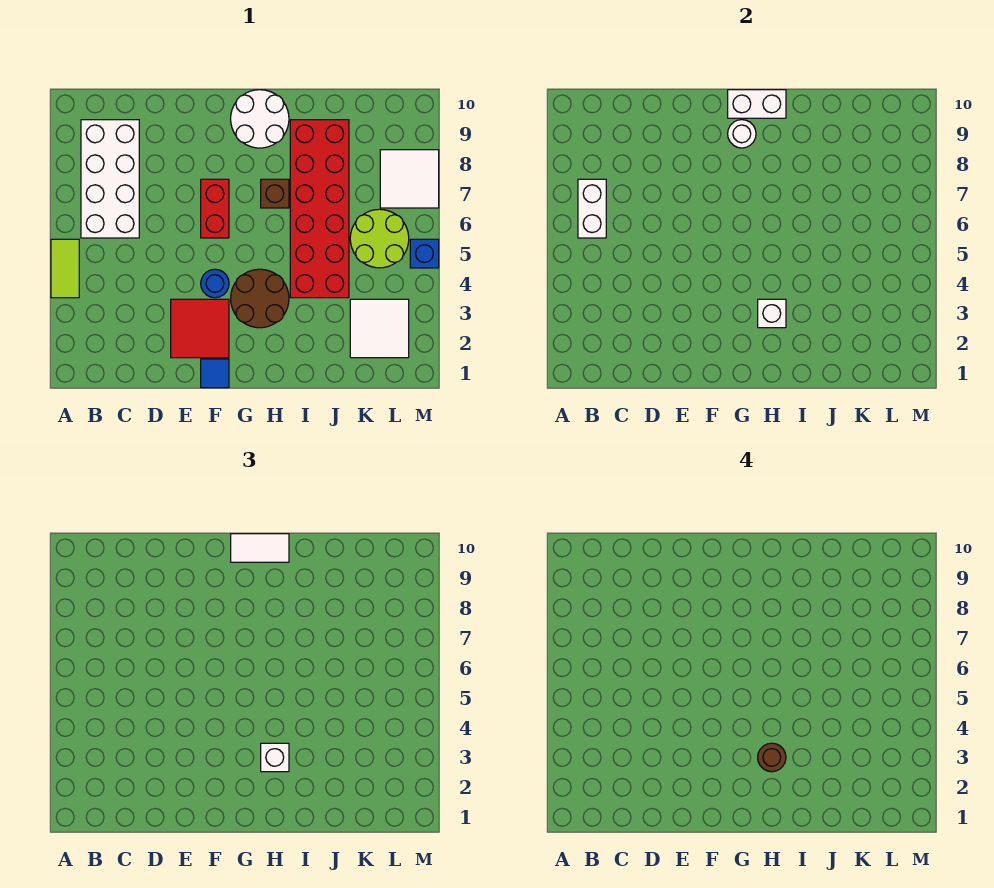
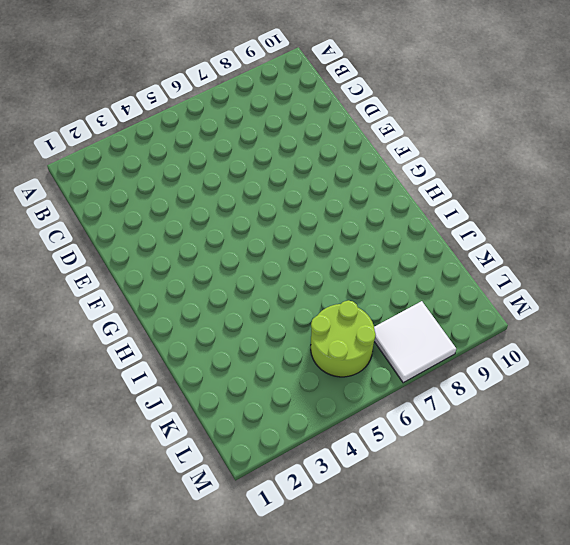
none -> lime 1x2 tile [51,239,79,298]
none -> white 2x4 brick [81,120,139,238]
none -> red 2x2 tile [171,299,229,358]

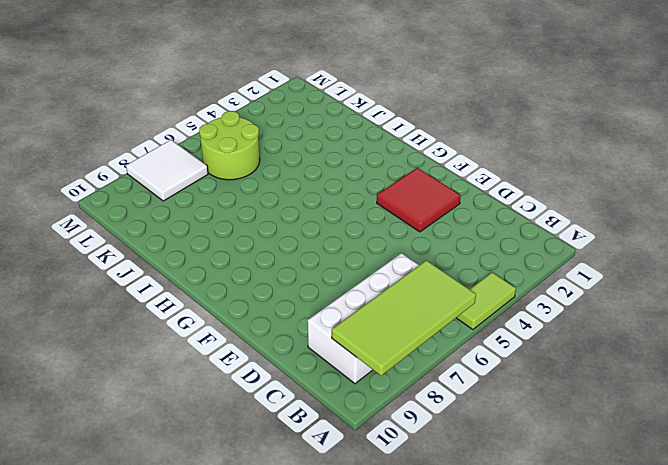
lime 2x4 tile [332,260,476,376] -> white 1x2 brick [578,179,606,238]
none -> blue 1x1 tile [201,359,229,388]
none -> blue 1x1 round brick [201,269,229,298]
none -> red 1x2 brick [201,179,229,238]

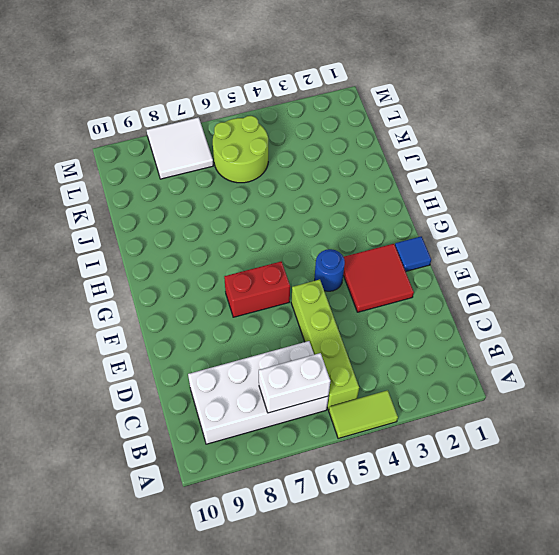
lime 1x4 brick [291,279,359,410] -> none
none -> brown 2x2 round brick [231,269,289,328]
none -> white 2x2 round brick [231,90,289,148]
none -> brown 1x1 brick [261,179,289,208]

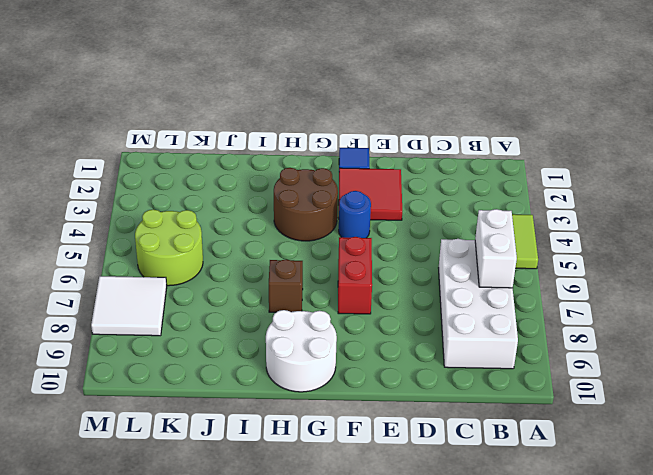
none -> red 2x6 brick [290,120,349,298]
none -> white 2x2 tile [350,299,409,358]
none -> blue 1x1 brick [410,239,439,268]

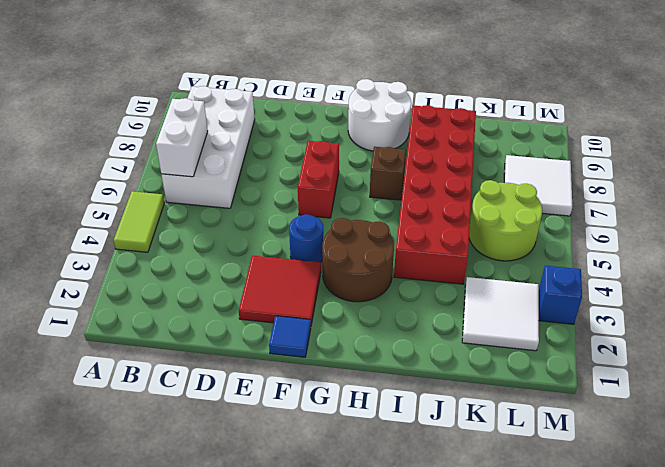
blue 1x1 brick [539,266,582,324] -> blue 1x1 brick moved to [410,239,439,268]
none -> white 1x1 round brick [728,120,756,148]
none -> white 1x2 brick [728,90,786,118]
none -> white 1x1 brick [758,299,786,328]

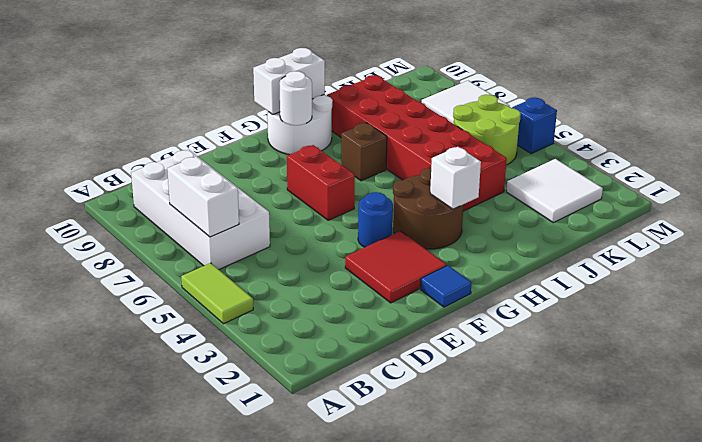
none -> white 1x2 tile [231,534,289,562]
none -> white 1x1 brick [261,743,289,772]
none -> brown 1x1 round brick [758,743,786,772]

